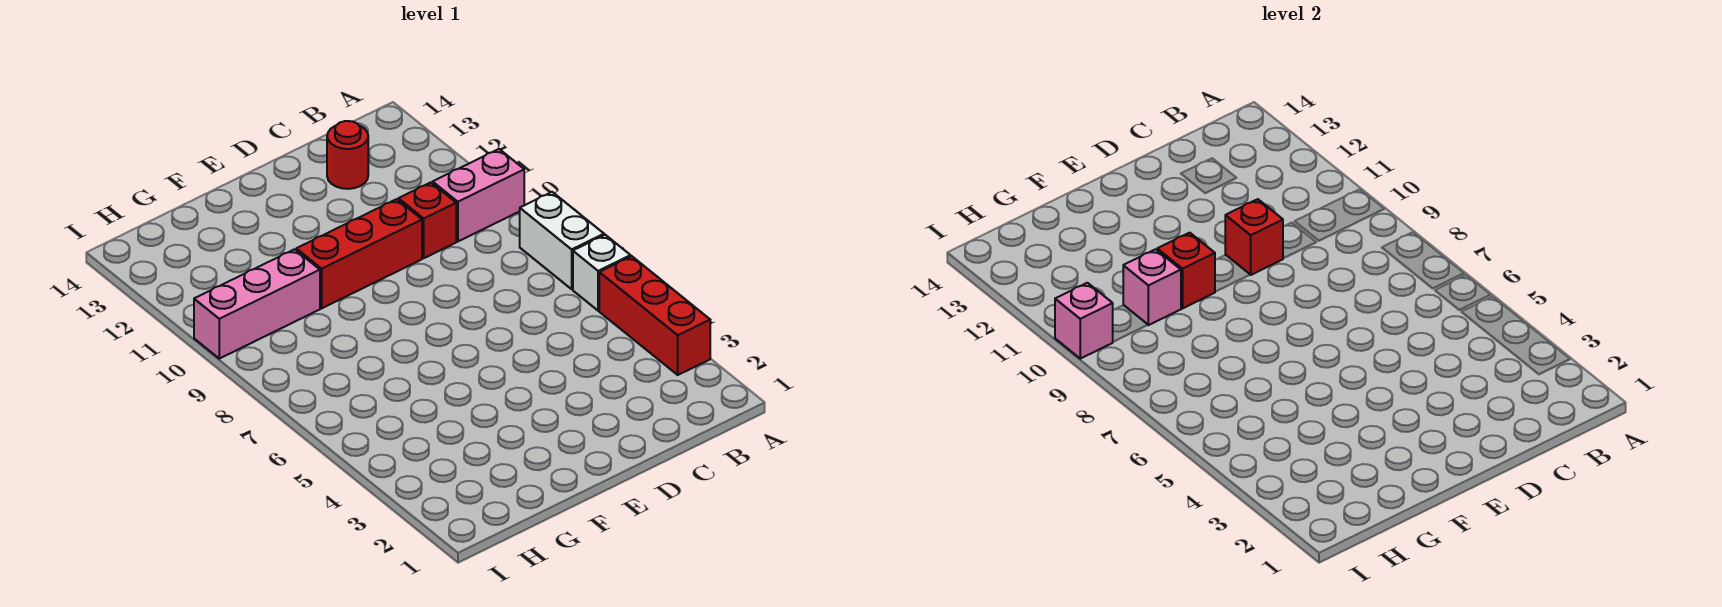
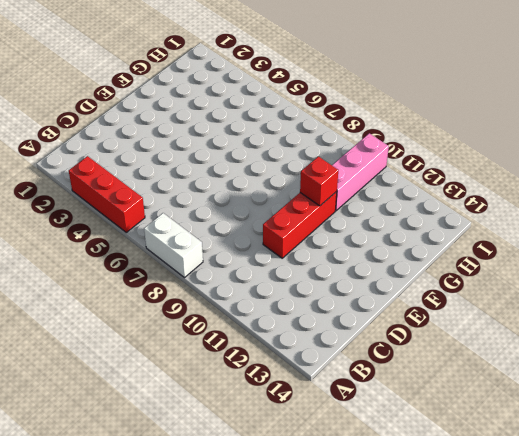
none -> white 1x1 brick [573,235,631,311]
none -> pink 1x2 brick [433,149,524,241]
none -> red 1x1 brick [398,182,456,258]

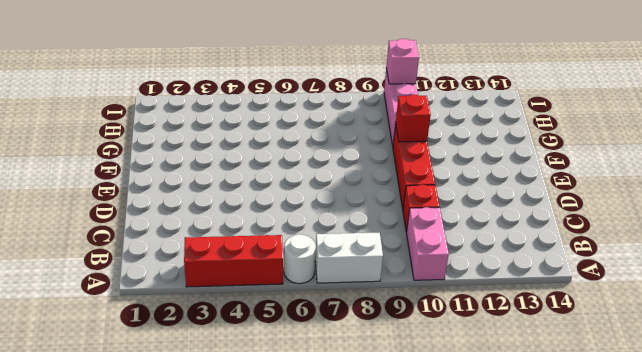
white 1x1 round brick [284,234,316,284] -> white 1x1 brick [573,235,631,311]
none -> red 1x1 round brick [327,121,368,189]
none -> red 1x1 brick [1225,199,1283,275]
none -> pink 1x1 brick [1123,249,1181,325]

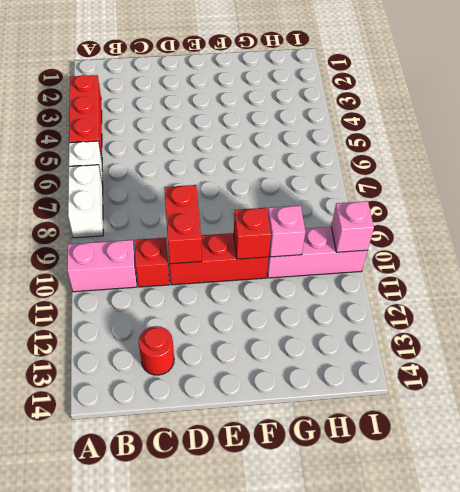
red 1x2 brick [164,185,202,264] -> red 1x1 brick [1225,199,1283,275]

